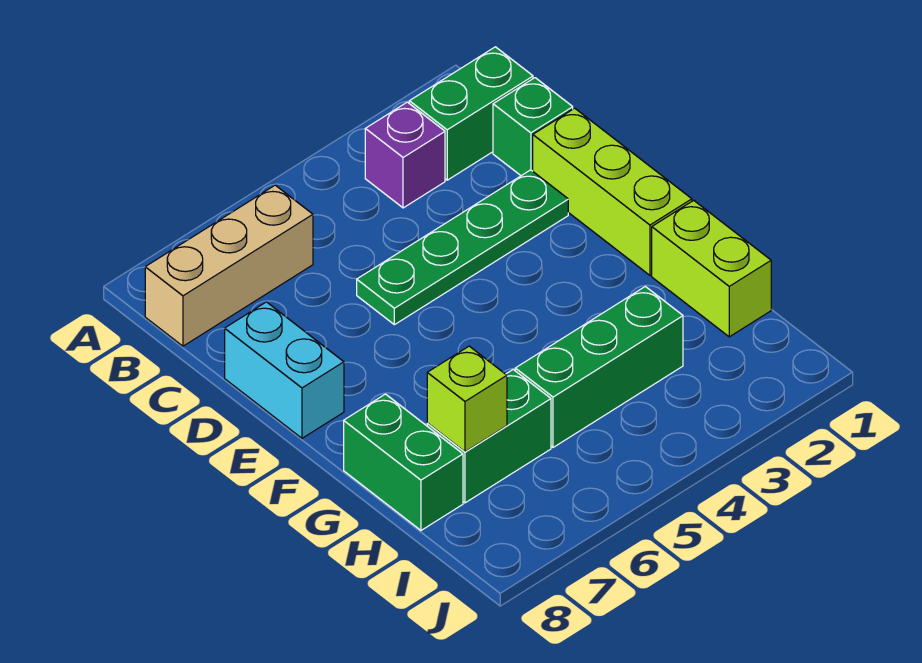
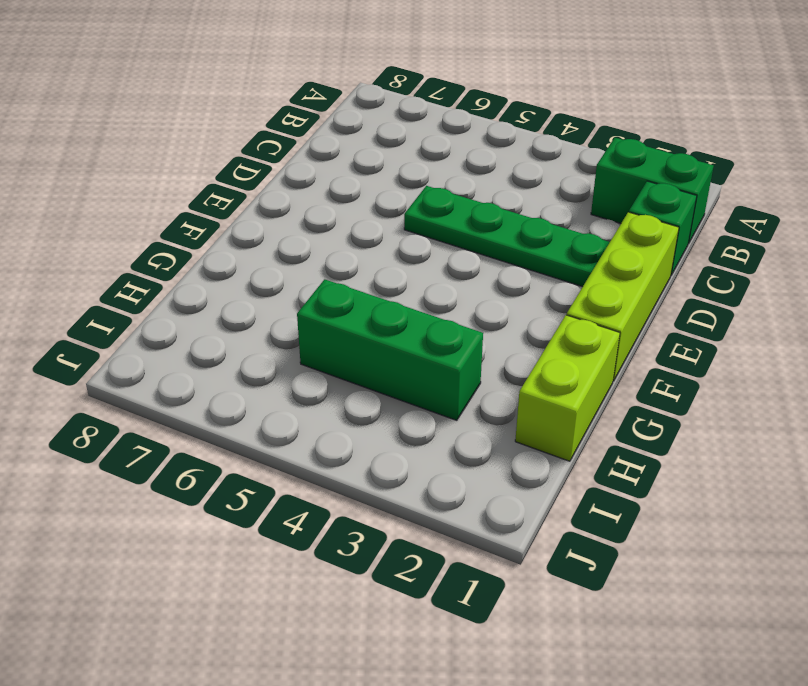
none -> purple 1x1 brick [365,102,445,208]
none -> tan 1x3 brick [145,185,313,346]
none -> cyan 1x2 brick [225,302,344,438]

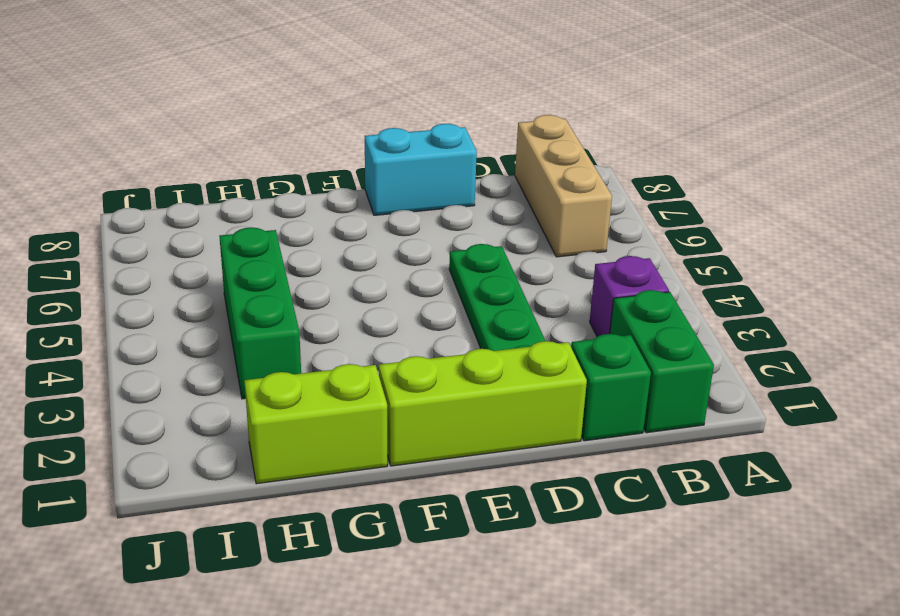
none -> green 1x2 brick [344,394,463,530]
none -> green 1x2 brick [427,370,551,503]
none -> lime 1x1 brick [427,346,507,452]

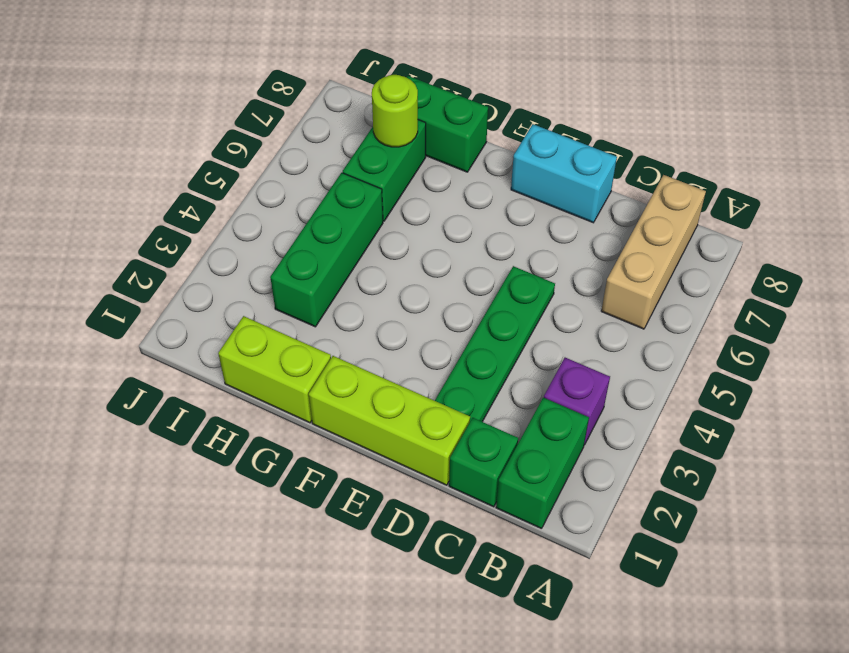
lime 1x1 round brick [372,75,418,147] -> lime 1x1 brick [427,346,507,452]

